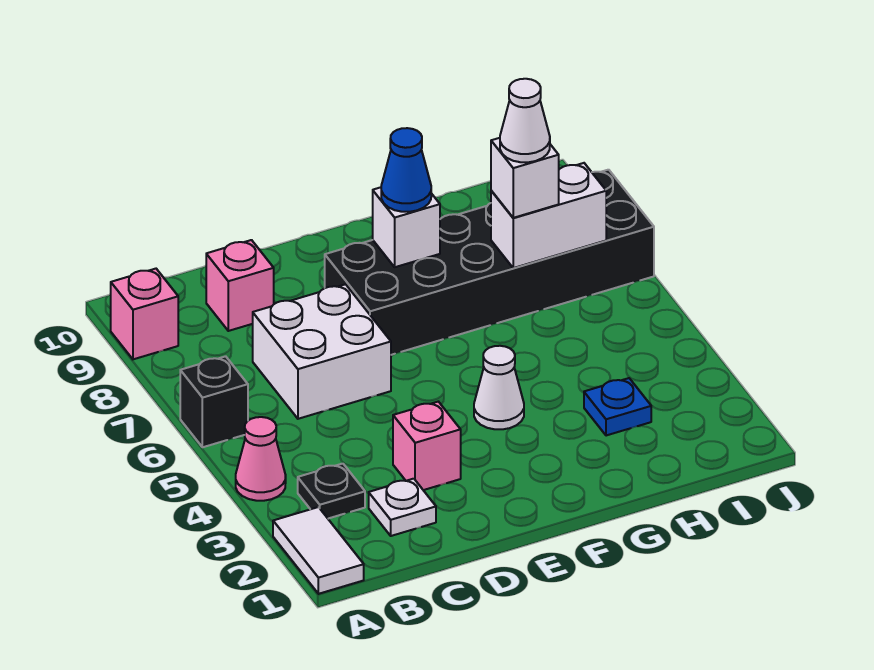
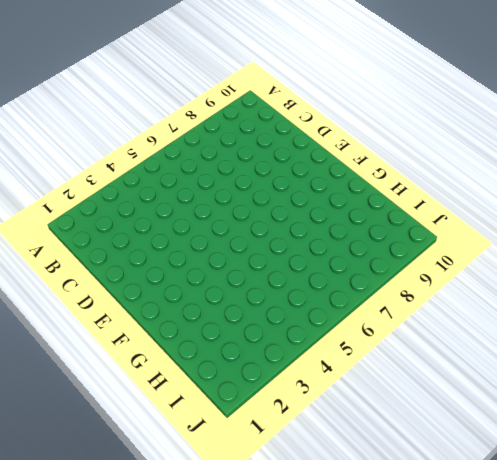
none -> white 1x2 tile [273,507,364,594]
none -> pink 1x1 cone [236,417,286,501]
none -> black 1x1 brick [180,356,248,447]

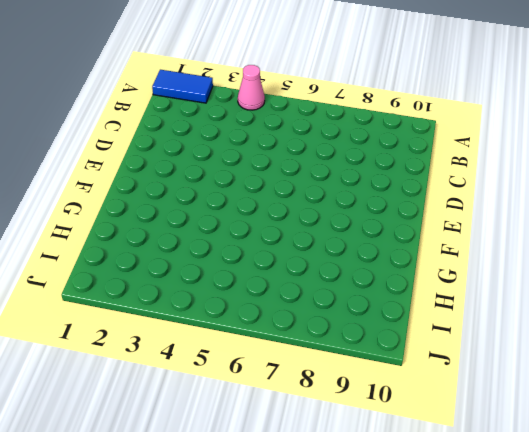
blue 1x2 tile [152,70,213,103] -> white 1x2 tile [273,507,364,594]
none -> black 1x1 brick [180,356,248,447]
none -> pink 1x1 brick [111,269,178,359]
none -> black 1x1 plate [298,464,365,519]

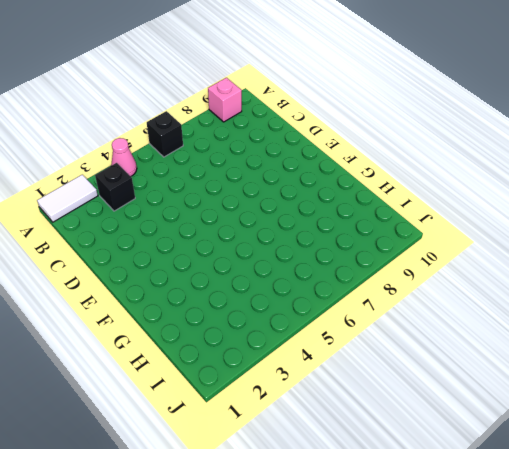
black 1x1 brick [95,163,135,211] -> black 1x1 plate [298,464,365,519]
none -> white 1x1 plate [369,479,436,536]
none -> white 2x2 brick [253,284,391,419]
none -> pink 1x1 brick [206,240,274,331]

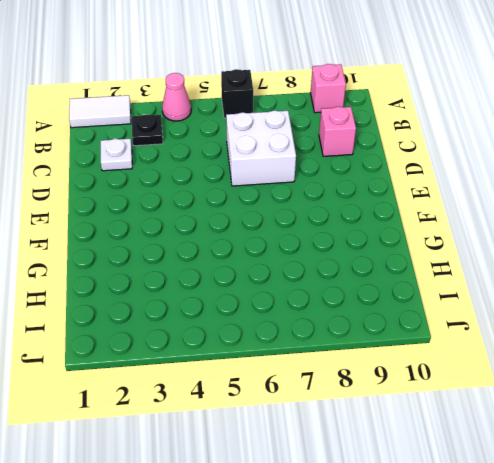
none -> pink 1x1 brick [393,402,461,490]
none -> black 2x6 brick [325,170,654,355]
none -> white 1x1 cone [474,346,524,429]

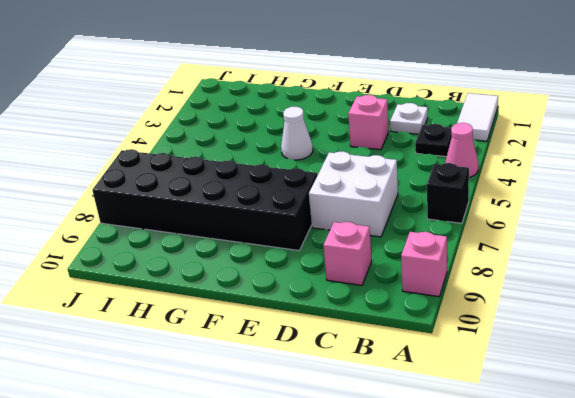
none -> blue 1x1 plate [584,378,651,436]
none -> white 1x1 brick [373,187,440,267]
none -> white 1x2 brick [491,163,606,268]

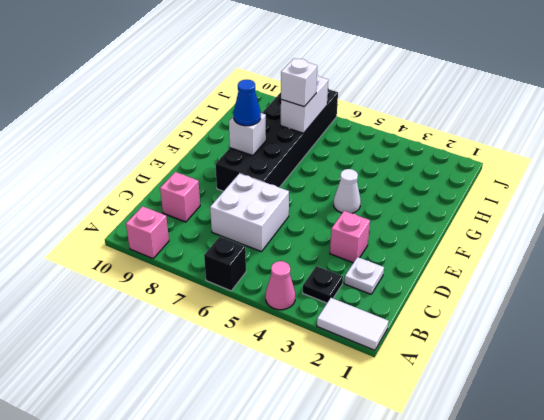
none -> blue 1x1 plate [584,378,651,436]
none -> white 1x1 cone [500,79,550,162]

